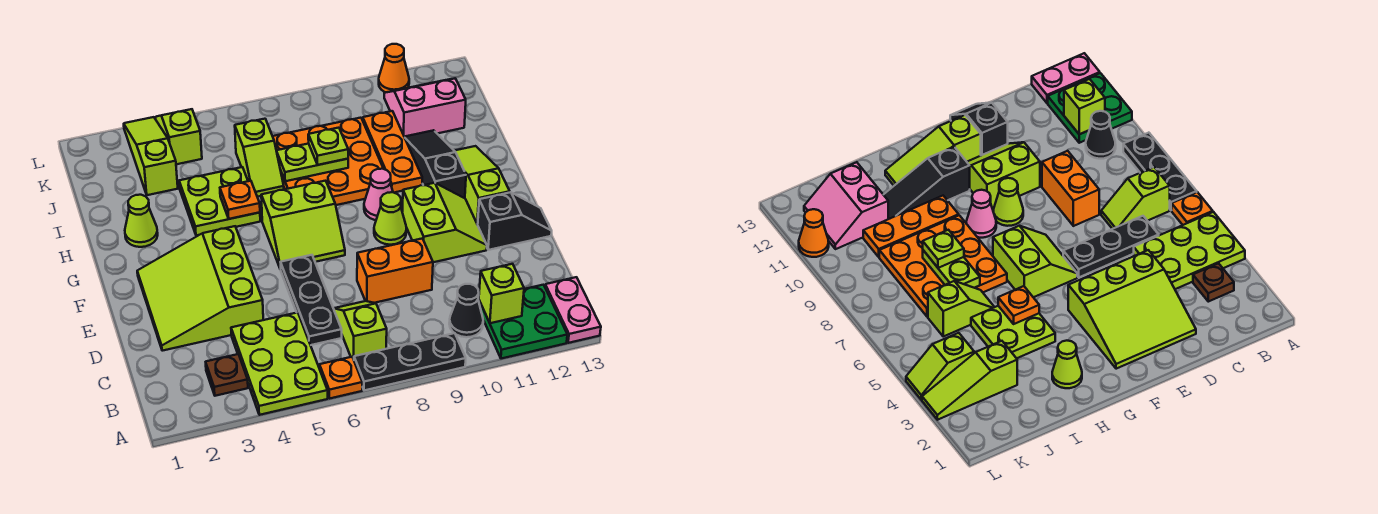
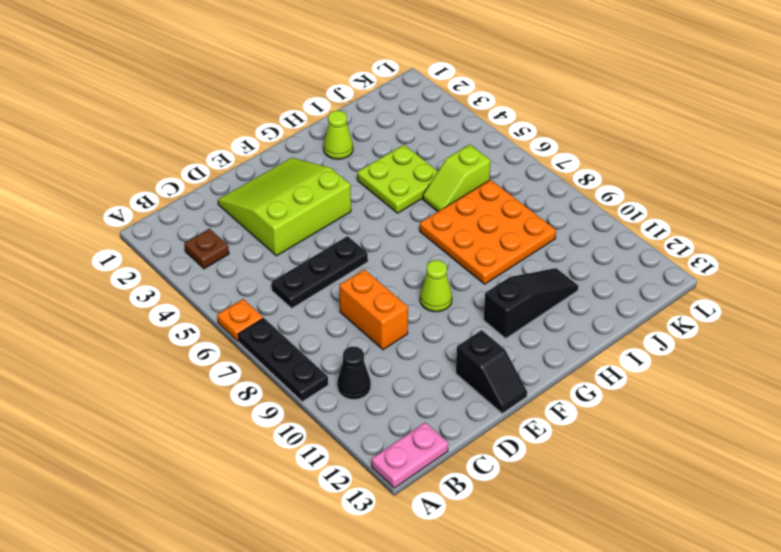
none -> lime 2x3 plate [231,313,328,415]
none -> green 2x2 plate [479,285,567,359]
none -> lime 1x2 slope [334,301,387,359]
none -> lime 2x2 slope [402,183,487,262]

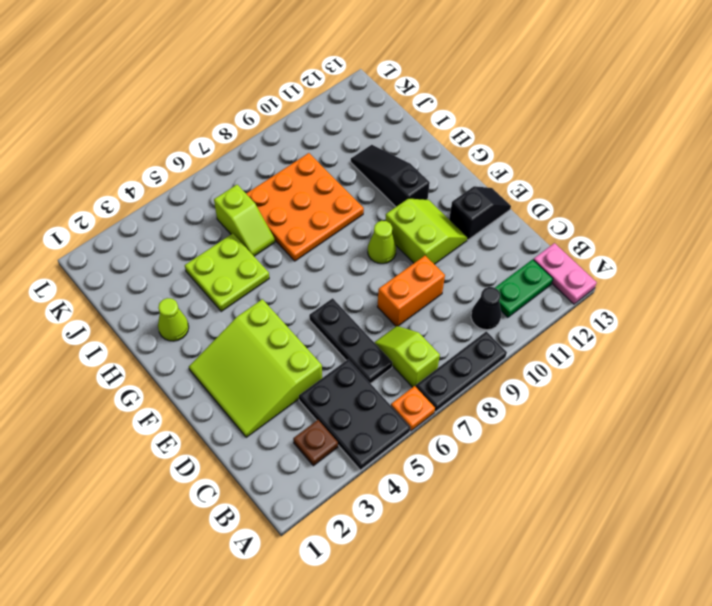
black 2x3 plate [299,359,410,470] -> lime 2x3 plate [231,313,328,415]
green 1x2 plate [495,259,553,317] -> green 2x2 plate [479,285,567,359]
none -> lime 2x2 slope [261,181,345,269]
none -> lime 1x3 slope [455,146,510,225]
none -> pink 1x1 cone [364,169,393,220]
none -> orange 1x3 plate [363,111,422,193]

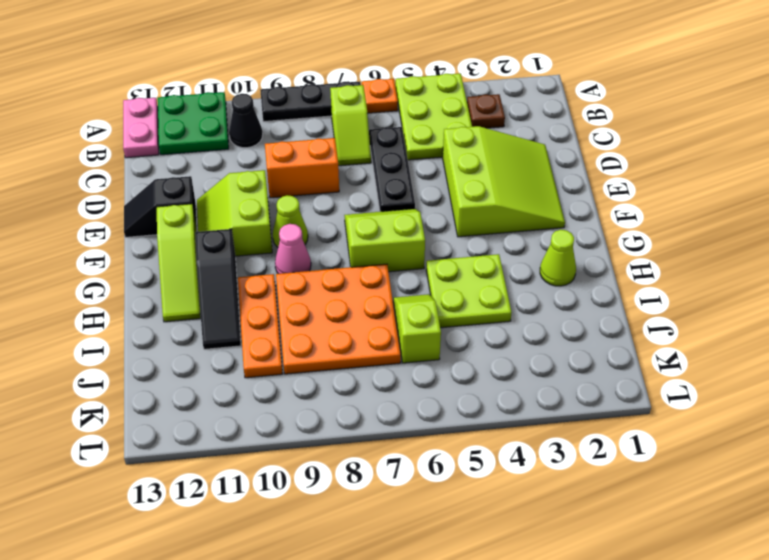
none -> lime 1x3 slope [124,117,178,195]
none -> pink 2x2 slope [384,78,466,137]
none -> lime 1x2 slope [156,109,202,164]
none -> orange 1x1 cone [379,44,409,92]

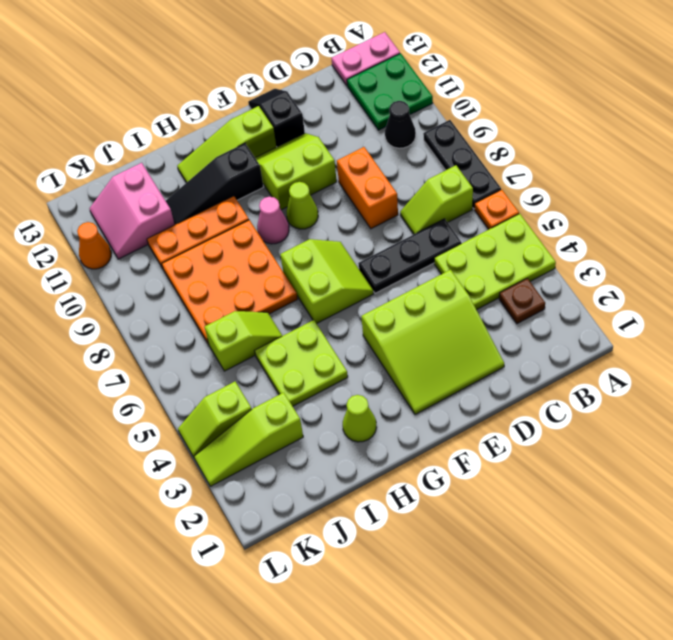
none -> lime 1x1 brick [479,264,524,323]
none -> orange 1x1 plate [220,181,260,219]
none -> lime 1x2 plate [276,144,348,181]
none -> lime 1x1 plate [308,128,348,165]

